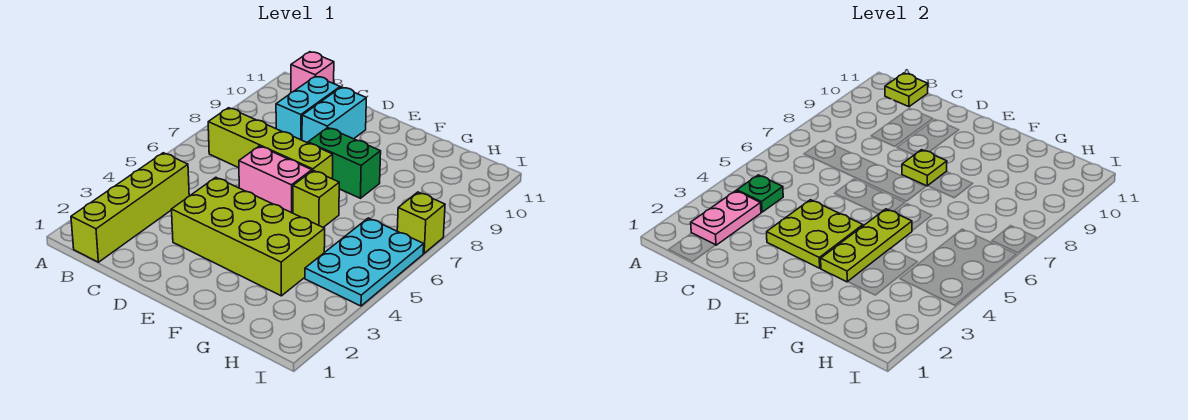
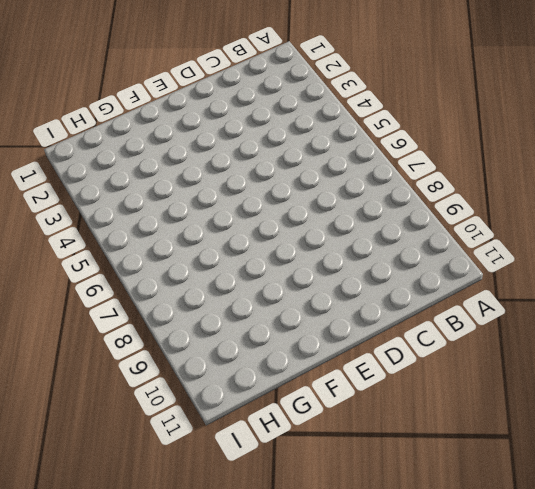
none -> lime 1x4 brick [71,153,189,262]
none -> lime 1x4 brick [208,108,333,179]
none -> pink 1x1 brick [291,52,334,93]

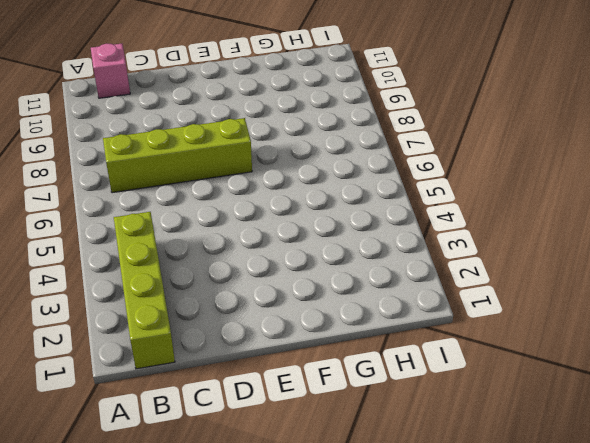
none -> cyan 1x2 brick [276,76,340,140]
none -> lime 2x4 brick [172,177,325,296]
none -> pink 1x2 brick [239,146,312,213]

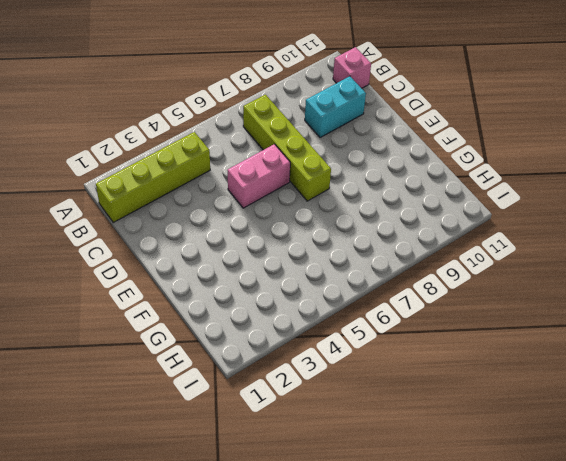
pink 1x2 brick [228,144,290,208] -> pink 1x2 brick turned to [239,146,312,213]
none -> lime 2x4 brick [172,177,325,296]
none -> cyan 1x2 brick [302,87,366,143]
none -> green 1x2 brick [308,128,381,198]

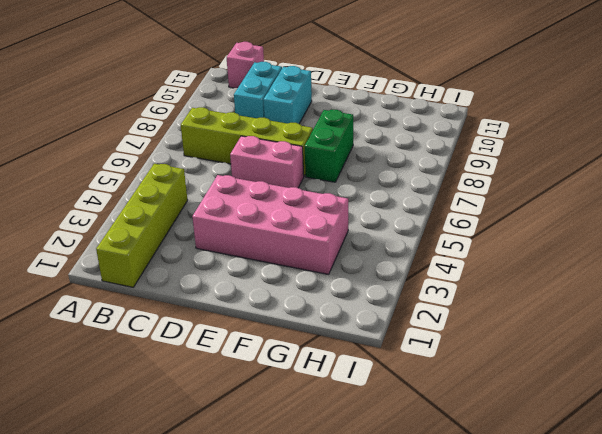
pink 2x4 brick [192,175,348,274] -> lime 2x4 brick [172,177,325,296]
green 1x2 brick [305,110,353,182] -> green 1x2 brick turned to [308,128,381,198]
none -> lime 1x1 brick [293,170,339,227]
none -> cyan 2x3 plate [305,218,424,306]
none -> lime 1x1 brick [397,192,445,253]

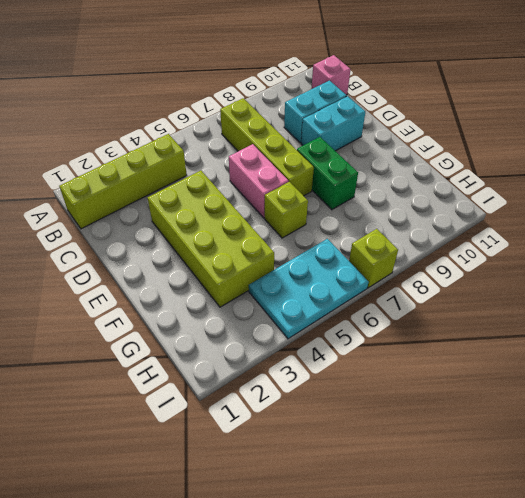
none -> pink 1x2 plate [691,191,761,245]
none -> green 1x1 plate [737,175,783,212]
none -> lime 1x1 plate [885,73,928,107]

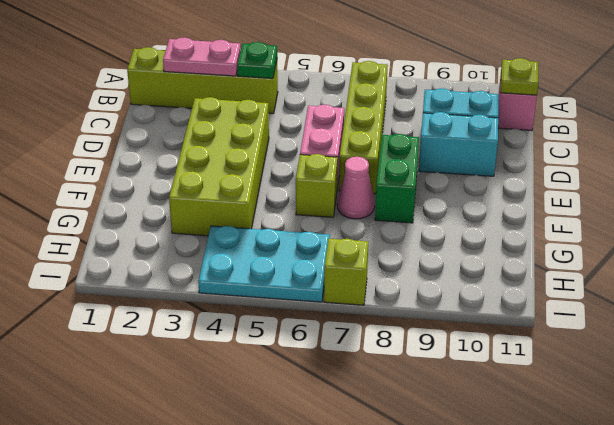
pink 1x1 cone [337,157,375,219] -> none
none -> lime 2x2 plate [767,200,863,268]
none -> lime 1x1 plate [902,150,947,186]
none -> lime 1x3 plate [821,209,912,282]

